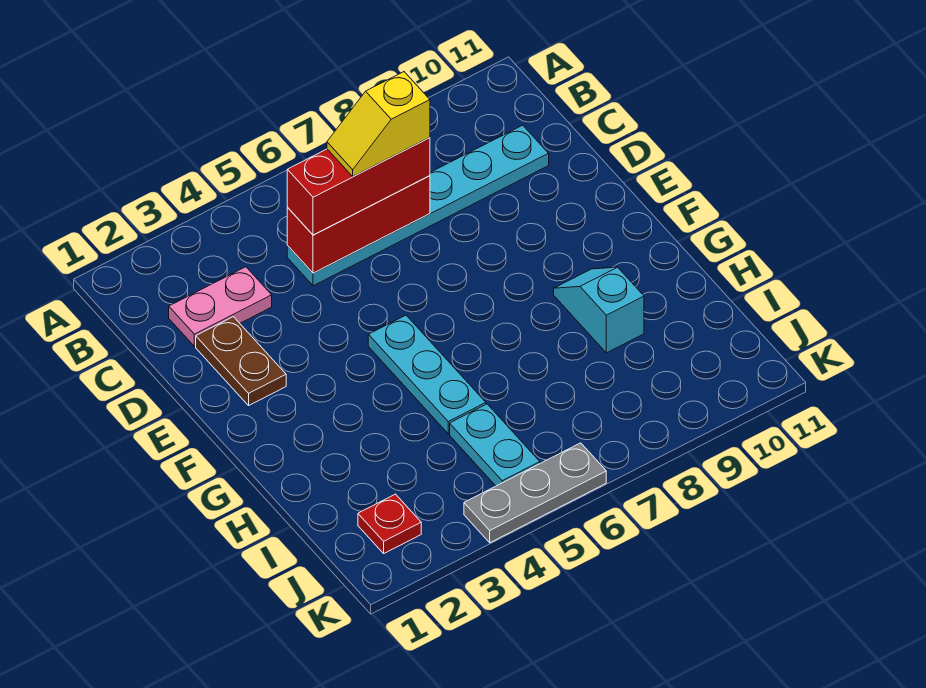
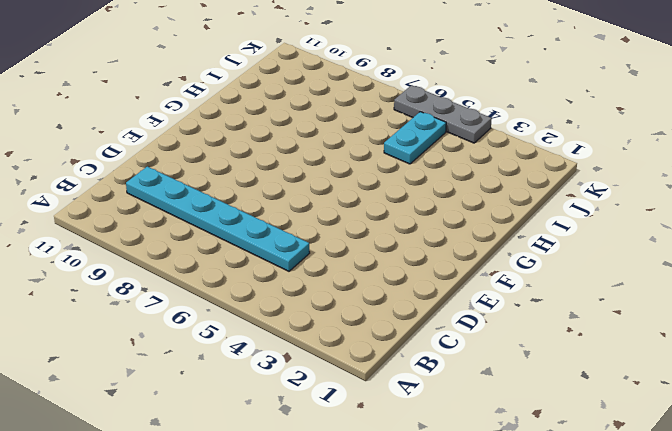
none -> pink 1x2 plate [169,267,272,346]
none -> brown 1x2 plate [196,317,286,405]

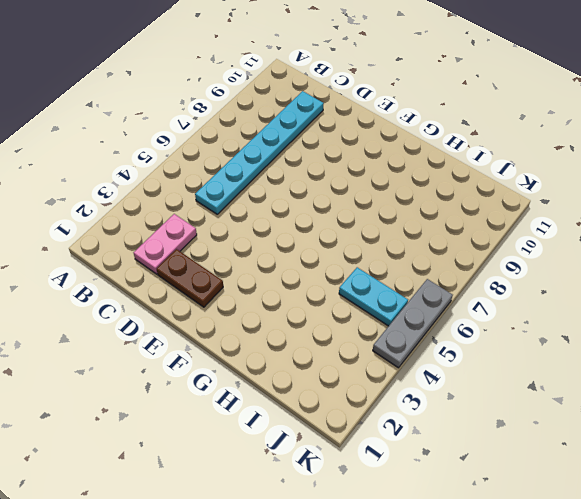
none -> cyan 1x3 plate [368,315,486,434]
none -> cyan 1x2 slope [554,267,644,353]

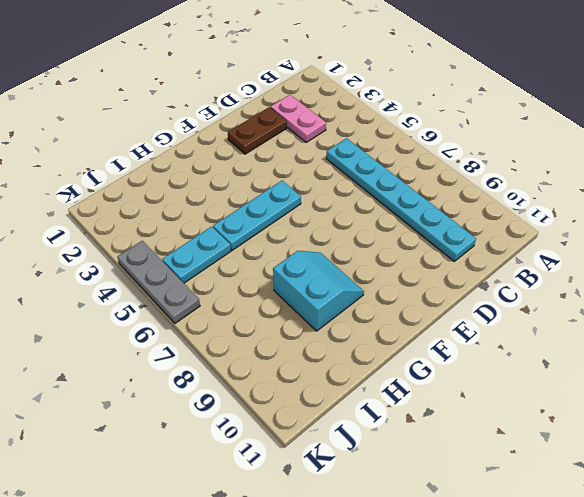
cyan 2x2 slope [273,251,364,331] -> cyan 1x2 slope [554,267,644,353]
none -> red 1x1 plate [358,494,421,553]
none -> red 1x3 brick [287,176,430,273]

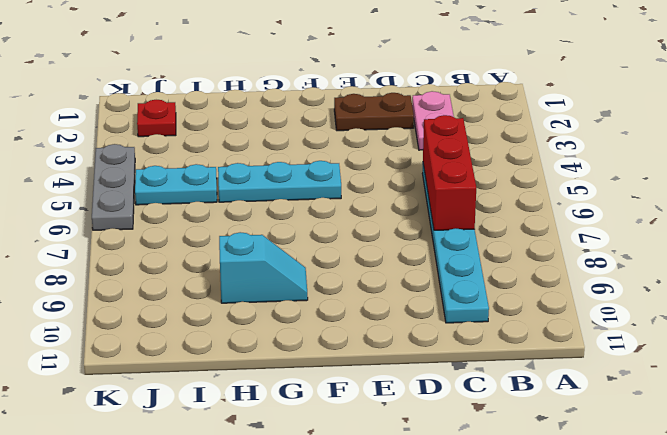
none -> red 1x3 brick [287,138,430,235]
none -> yellow 1x2 slope [327,72,430,177]

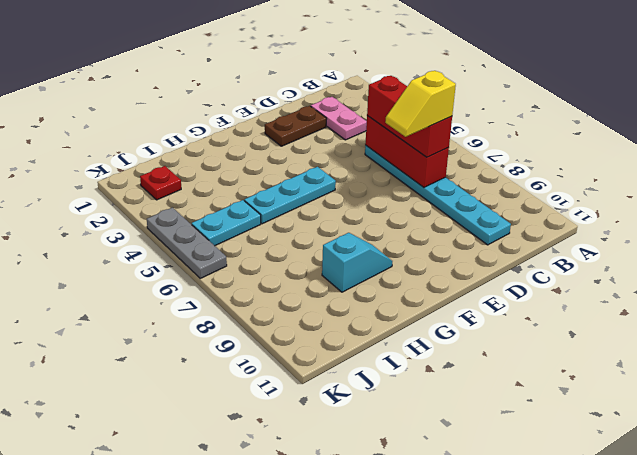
yellow 1x2 slope [385,71,456,137] -> yellow 1x2 slope turned to [327,72,430,177]

